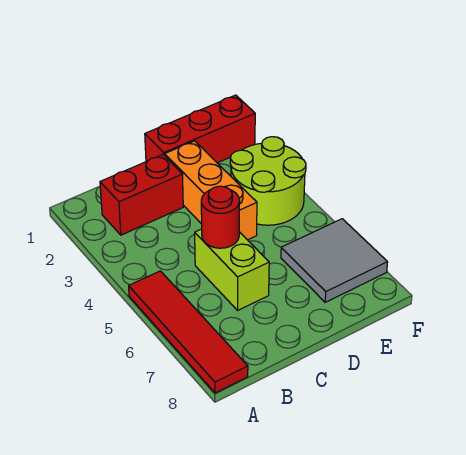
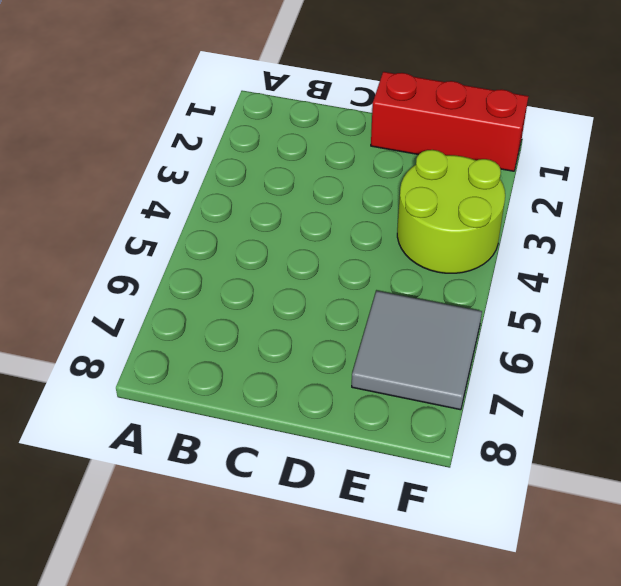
none -> red 1x4 tile [129,271,248,393]
none -> red 1x2 brick [100,155,183,235]

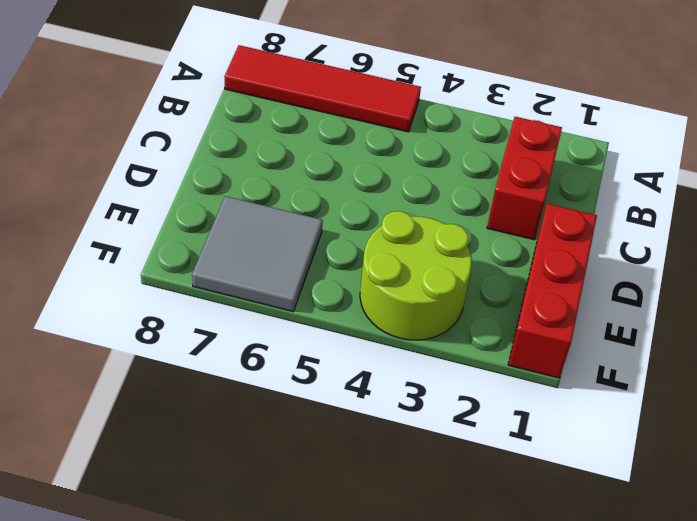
none -> lime 1x2 brick [195,229,269,310]
none -> orange 1x3 brick [165,141,257,240]

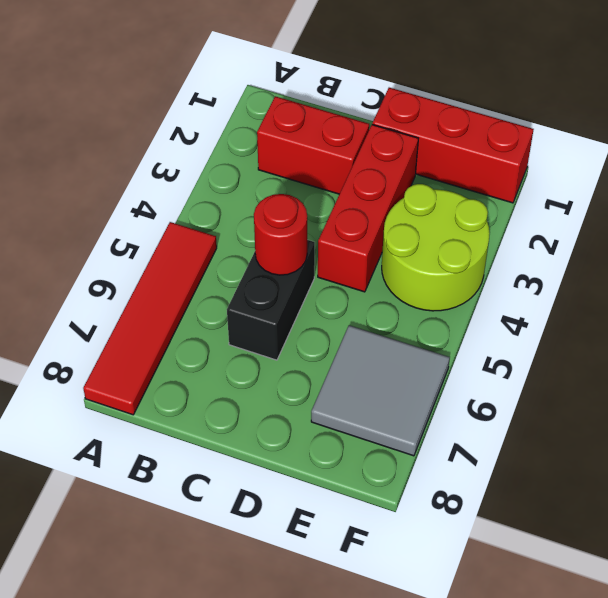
black 1x2 brick [227,240,315,360] -> lime 1x2 brick [195,229,269,310]
red 1x3 brick [318,125,418,292] -> orange 1x3 brick [165,141,257,240]

